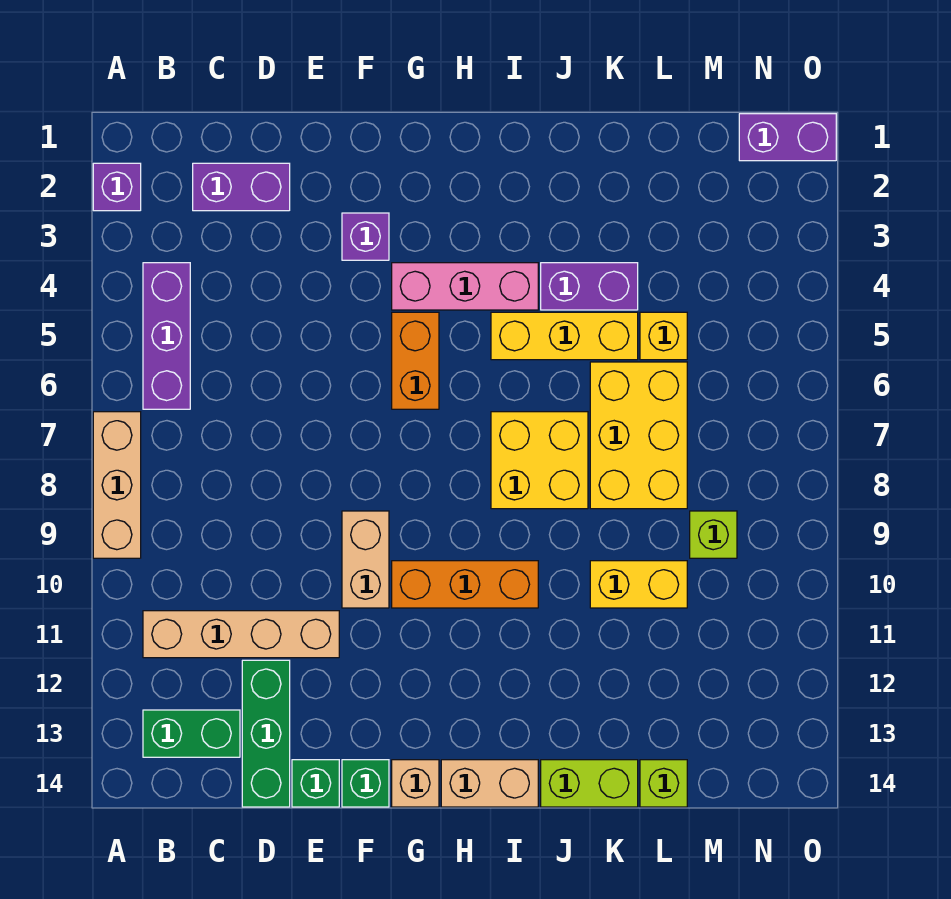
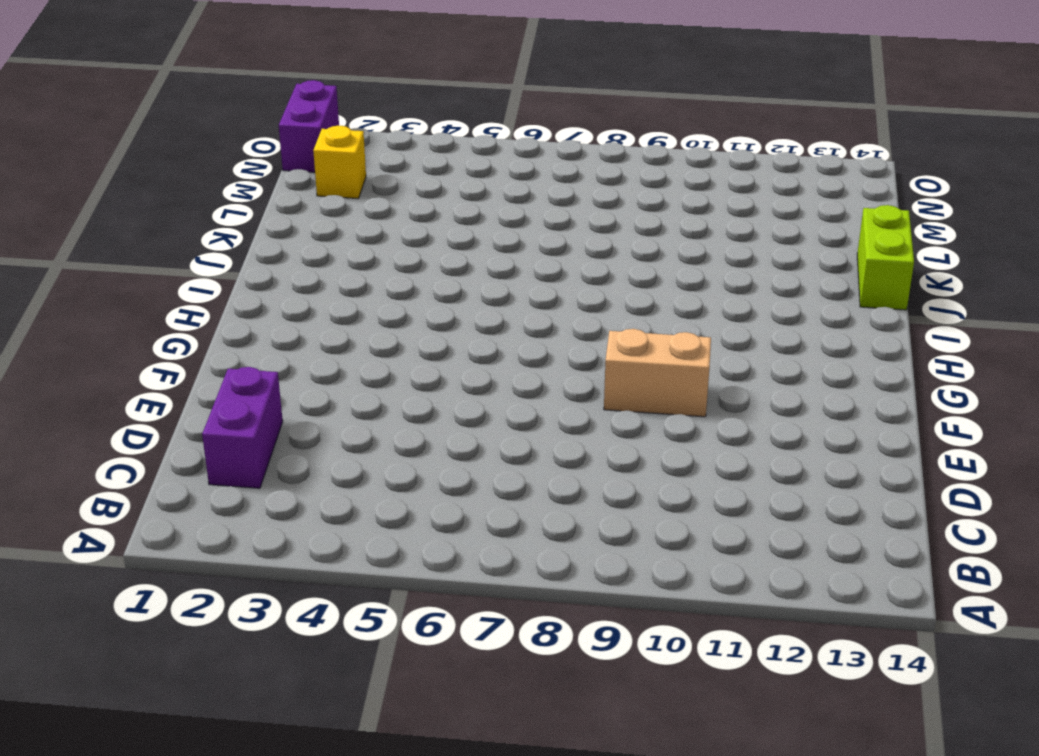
yellow 1x1 brick [313,126,366,198] -> yellow 1x1 brick moved to [640,312,687,360]
none -> purple 1x1 brick [93,163,141,211]
none -> tan 1x3 brick [93,412,141,558]
none -> purple 1x3 brick [143,263,190,409]

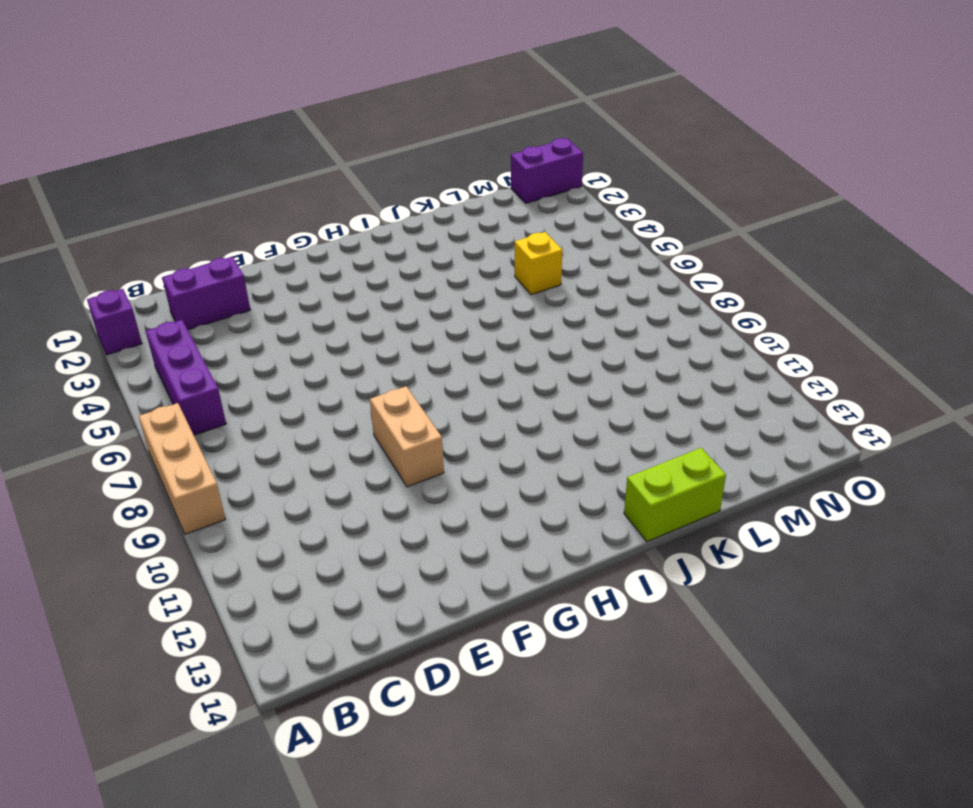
none -> tan 1x4 brick [143,611,339,658]
none -> green 1x2 brick [143,710,240,757]
none -> green 1x3 brick [242,660,290,807]

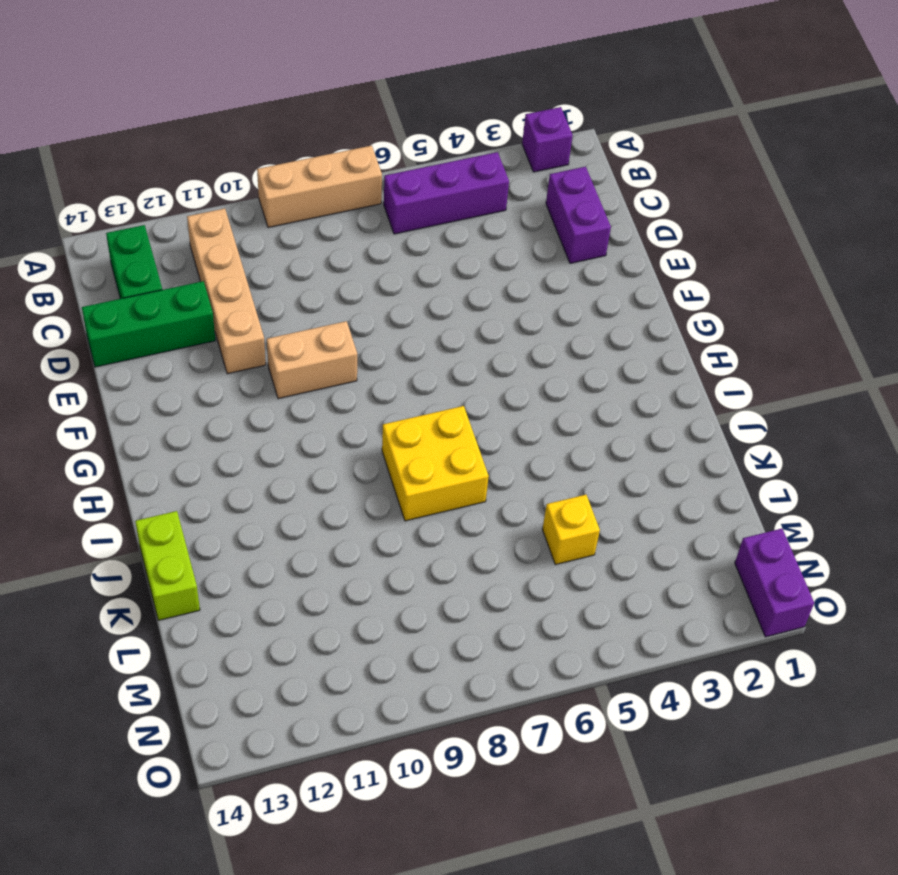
none -> green 1x1 brick [292,760,339,807]
none -> purple 1x1 brick [342,213,389,260]
none -> green 1x1 brick [342,760,389,807]

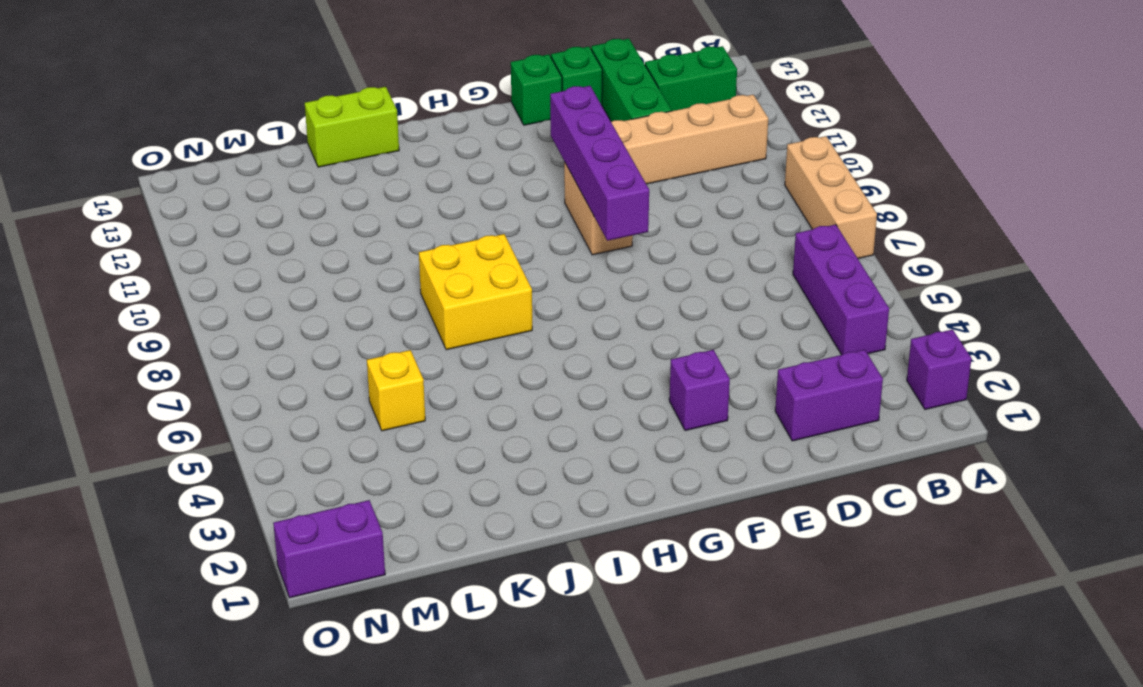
purple 1x4 brick [550,86,649,241] -> none
none -> pink 1x3 brick [392,263,538,310]
none -> orange 1x2 brick [392,312,439,409]
none -> orange 1x3 brick [392,561,538,608]

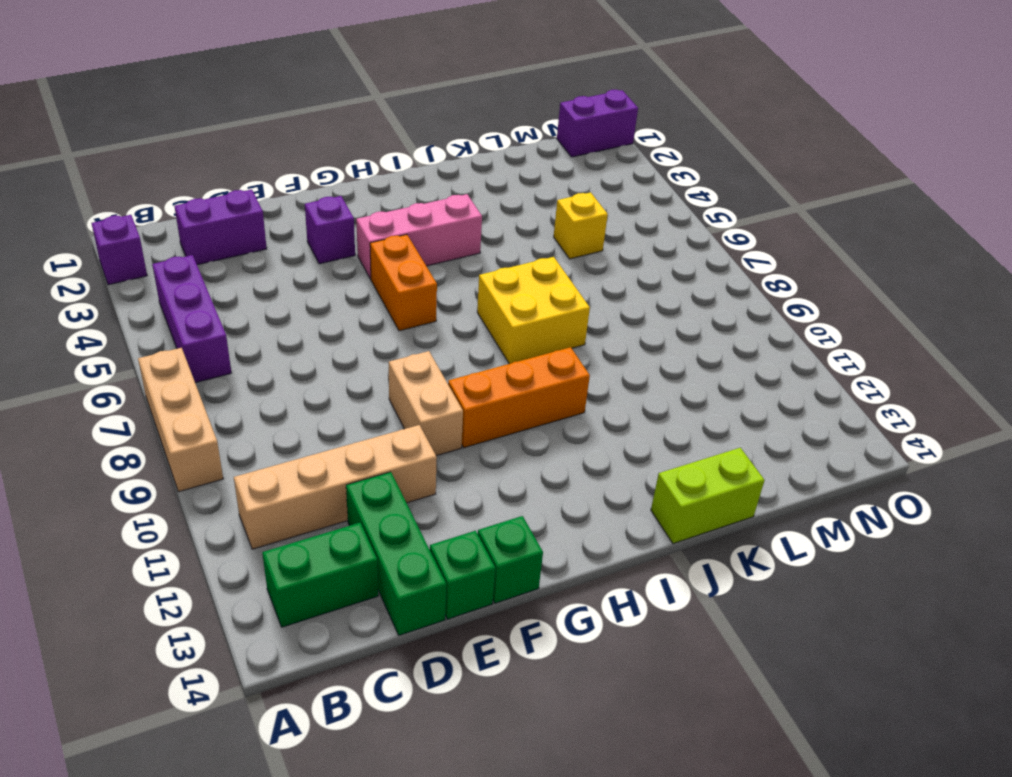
none -> tan 1x1 brick [392,760,439,807]
none -> tan 1x2 brick [441,760,538,807]
none -> yellow 1x3 brick [491,312,638,360]

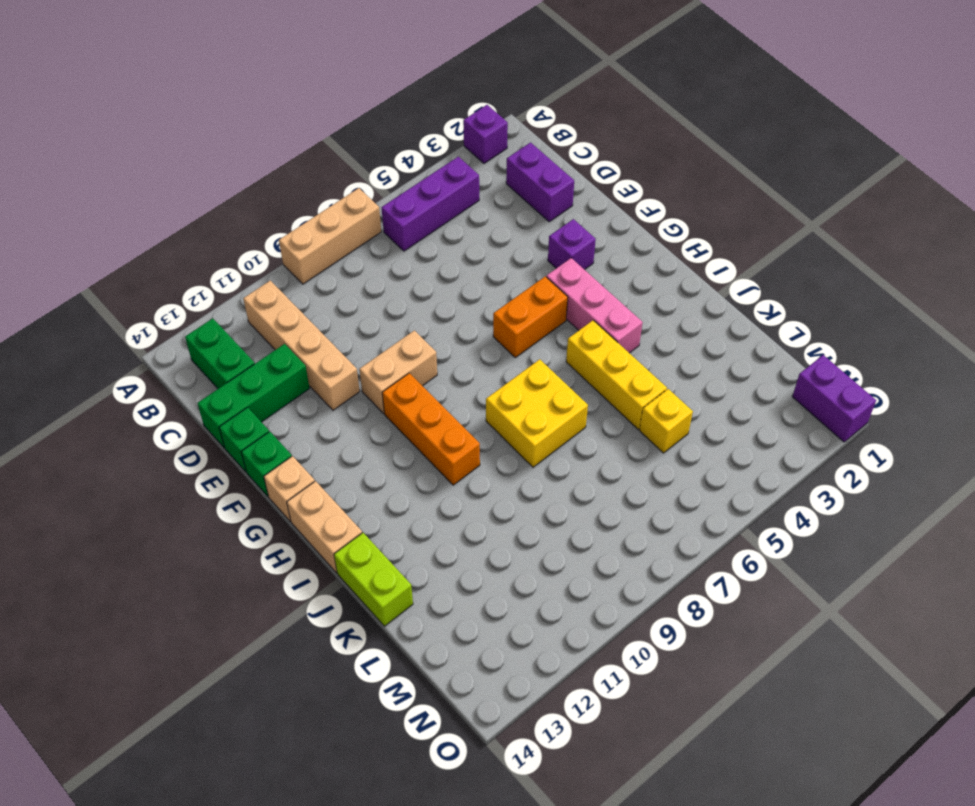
none -> purple 1x2 brick [541,263,638,310]
none -> yellow 2x3 brick [590,362,687,509]
none -> yellow 1x2 brick [590,561,687,608]

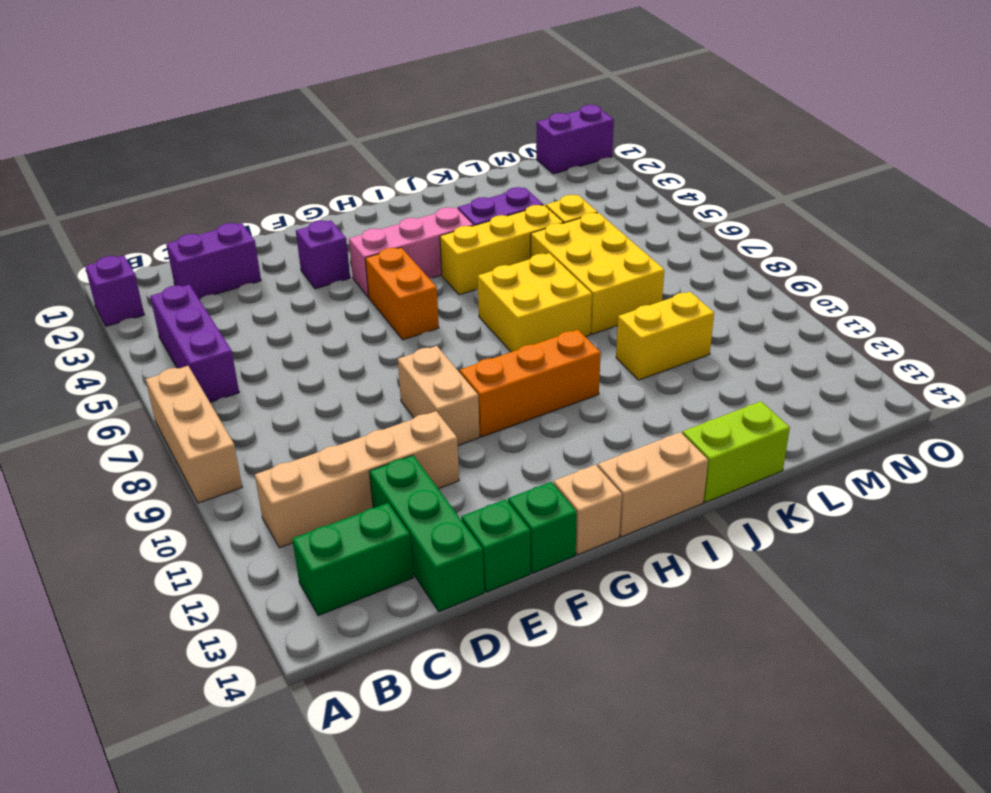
none -> lime 1x1 brick [640,760,687,807]
none -> lime 1x1 brick [690,511,737,558]

